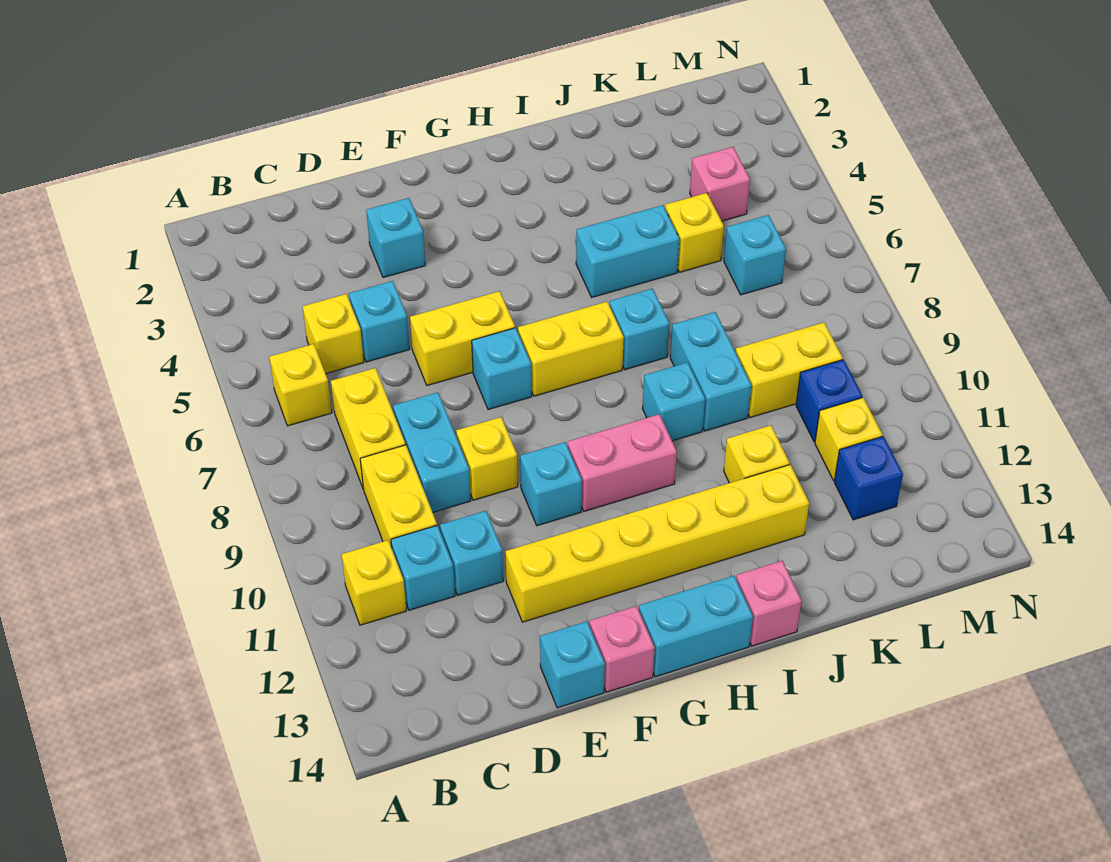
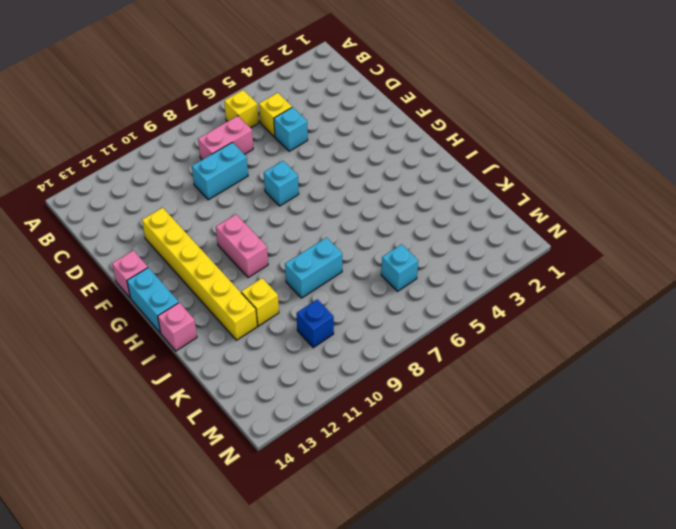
pink 1x2 brick [198,116,253,160] -> yellow 1x2 brick [331,368,405,489]
none -> yellow 1x1 brick [341,540,406,625]
none -> yellow 1x2 brick [360,445,437,548]
none -> cyan 1x1 brick [391,525,455,610]
none -> cyan 1x1 brick [440,511,503,595]

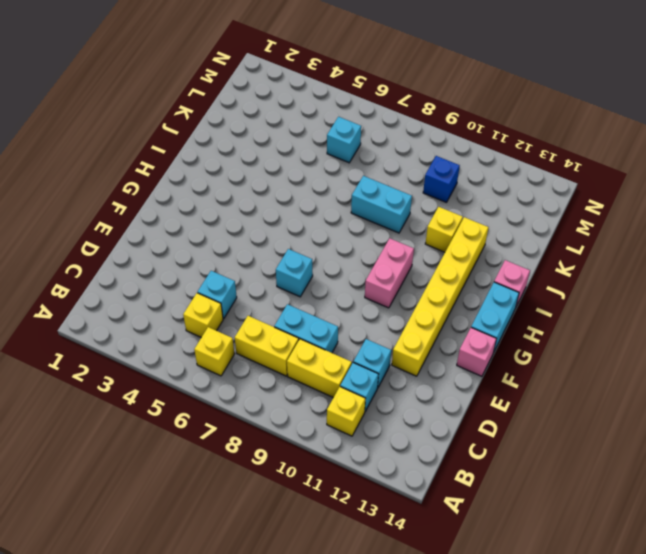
none -> cyan 1x1 brick [366,198,425,277]
none -> yellow 1x2 brick [410,291,515,385]
none -> yellow 1x1 brick [456,417,518,500]
none -> cyan 1x1 brick [540,621,605,708]

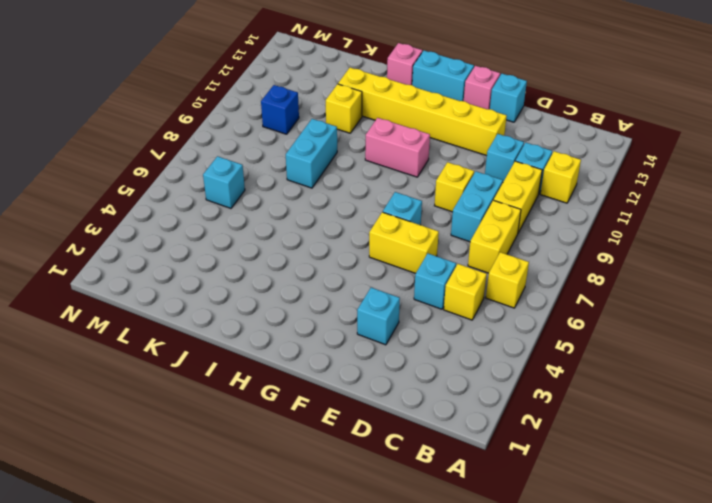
none -> cyan 1x1 brick [520,442,582,526]
none -> yellow 1x2 brick [518,302,624,396]
none -> cyan 1x2 brick [576,205,679,297]
none -> cyan 1x1 brick [609,289,669,370]

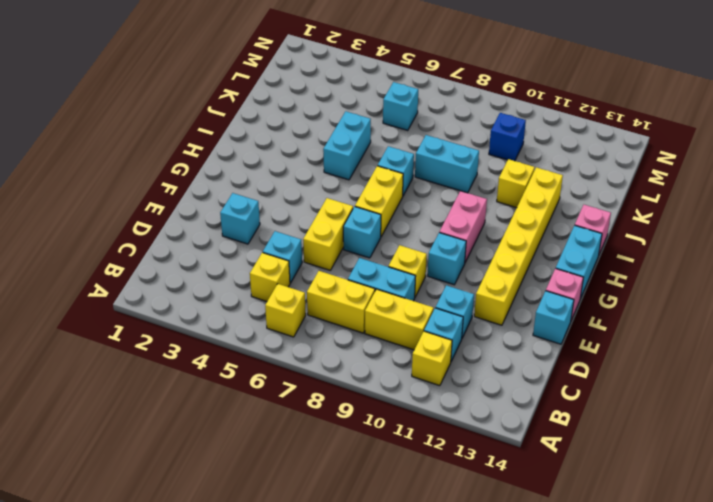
none -> cyan 1x1 brick [642,362,705,441]
none -> yellow 1x1 brick [665,193,724,272]
none -> yellow 1x2 brick [736,323,843,417]
none -> pink 1x1 brick [690,147,750,221]

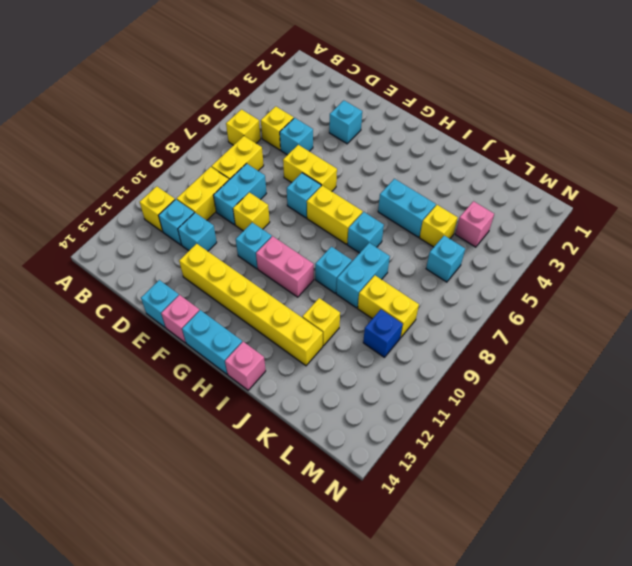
none -> yellow 1x1 brick [815,398,883,480]
none -> blue 1x1 brick [834,436,903,520]

